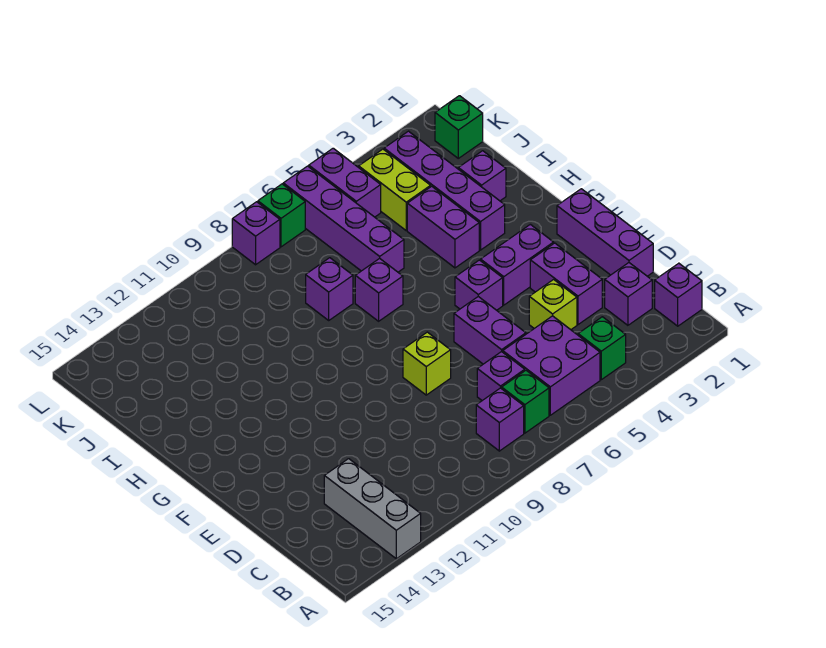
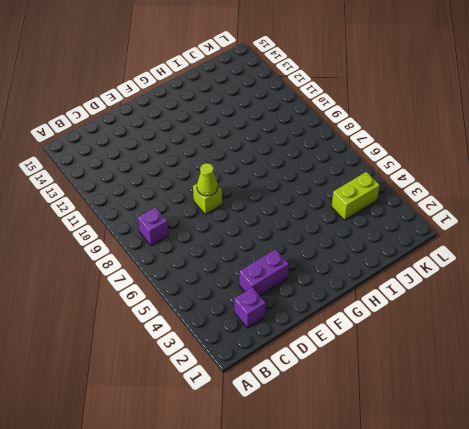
lime 1x1 cone [197,163,218,196] -> none
none -> grey 1x3 brick [324,459,421,559]
none -> purple 1x1 brick [655,263,702,326]
none -> green 1x1 brick [578,317,626,380]

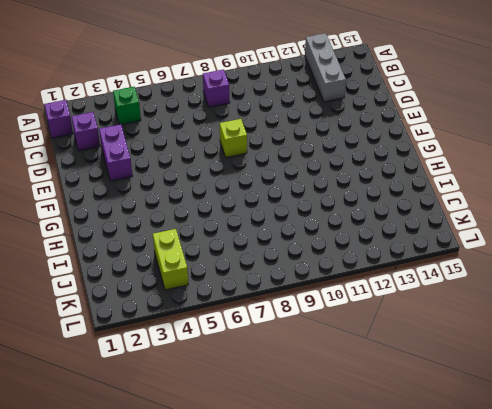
none -> purple 2x2 brick [503,316,600,415]
none -> green 1x1 brick [502,370,549,433]
none -> purple 1x1 brick [477,352,525,400]

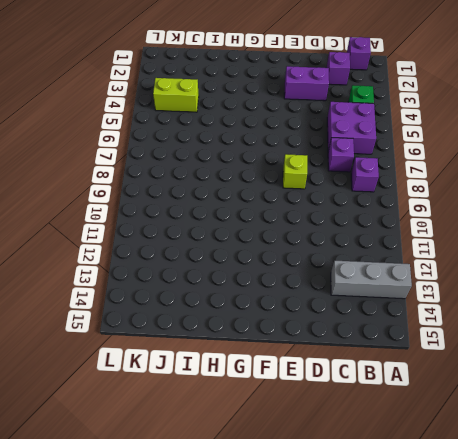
none -> green 1x1 brick [502,370,549,433]
none -> purple 1x3 brick [557,189,653,276]
none -> lime 1x1 brick [529,280,577,330]

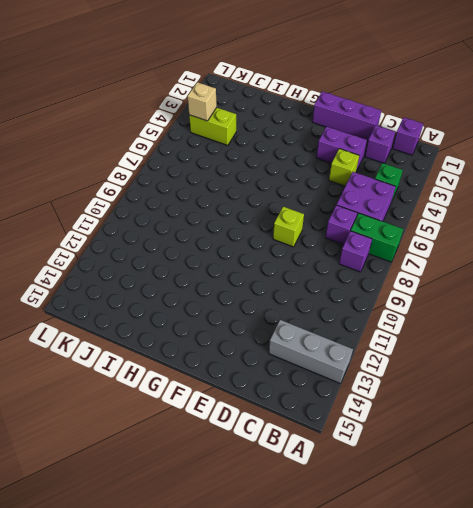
green 1x2 brick [351,213,403,262] -> green 1x1 brick [502,370,549,433]
tan 1x1 brick [187,82,217,121] -> none
none -> purple 1x2 brick [454,297,526,364]
none -> purple 1x2 brick [481,224,554,305]
none -> purple 1x1 brick [455,260,503,310]

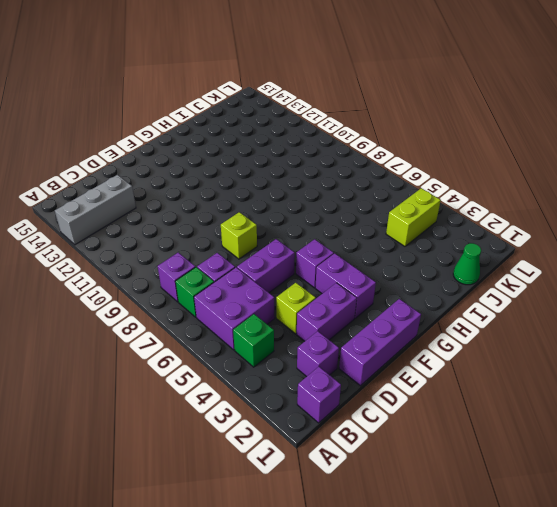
green 1x1 cone [453,243,481,285] -> none
none -> purple 1x4 brick [384,131,505,250]
none -> purple 1x2 brick [407,186,479,268]
none -> purple 1x1 brick [355,258,403,321]

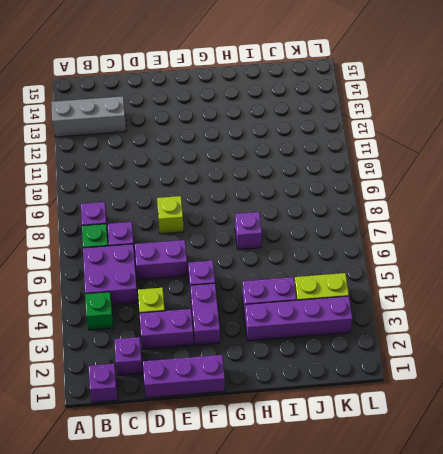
none -> purple 1x1 brick [458,151,506,201]
none -> purple 1x4 brick [283,166,404,272]
none -> purple 1x1 brick [306,258,353,320]

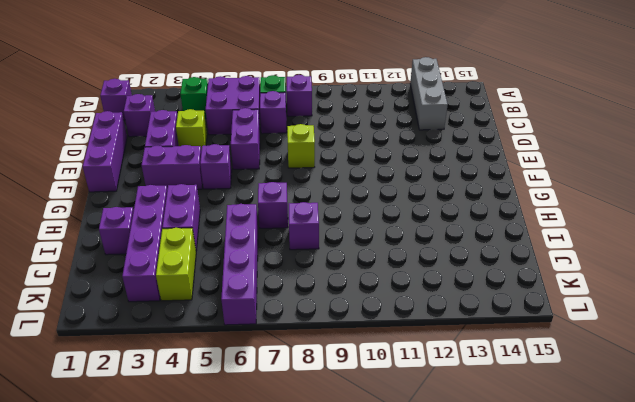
none -> green 1x1 brick [435,96,483,158]
none -> purple 1x2 brick [309,148,381,217]
none -> green 1x1 brick [258,184,305,247]

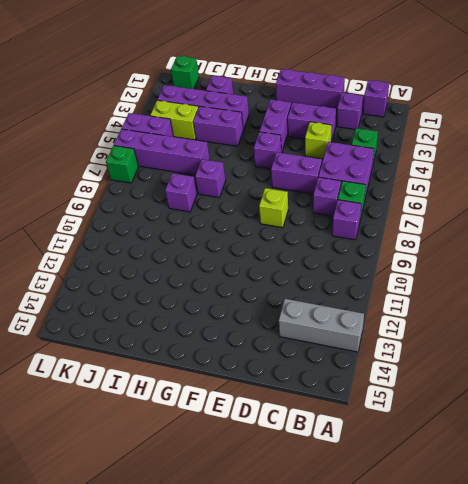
none -> purple 1x1 brick [232,202,280,265]

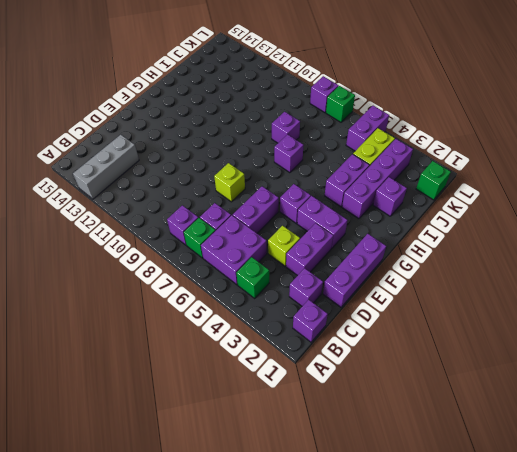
none -> purple 1x4 brick [283,166,404,272]

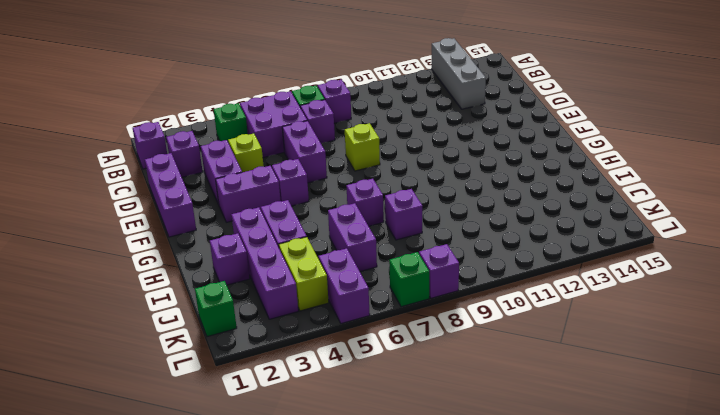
purple 1x2 brick [328,203,377,271] -> purple 1x4 brick [283,166,404,272]

